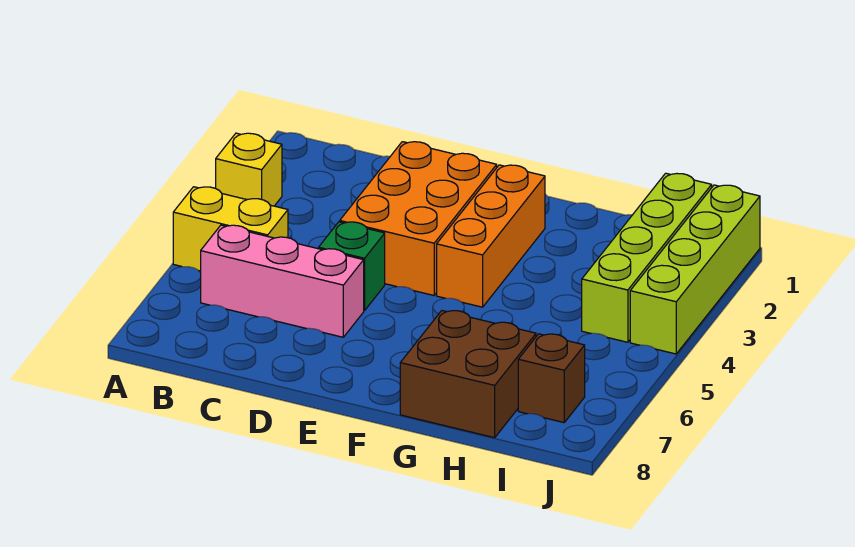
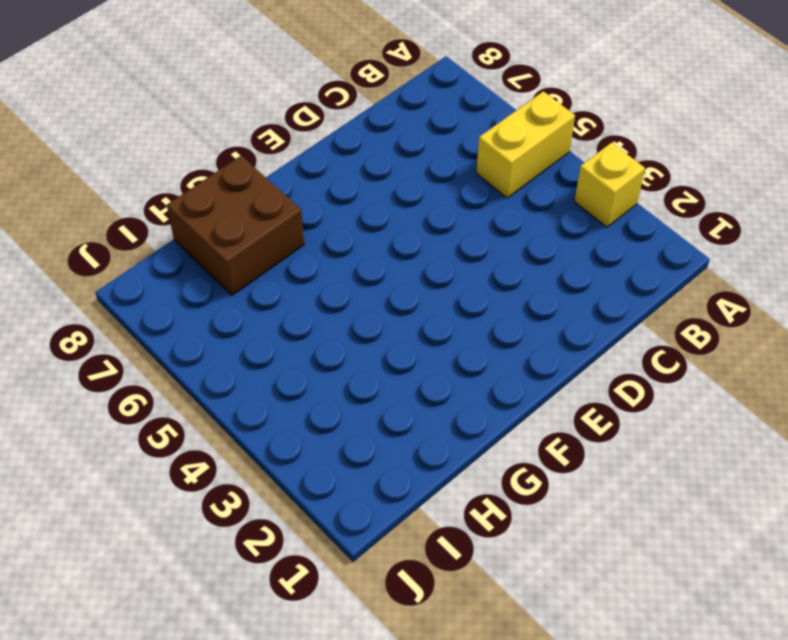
none -> pink 1x3 brick [201,225,364,337]
none -> orange 2x3 brick [340,142,497,295]

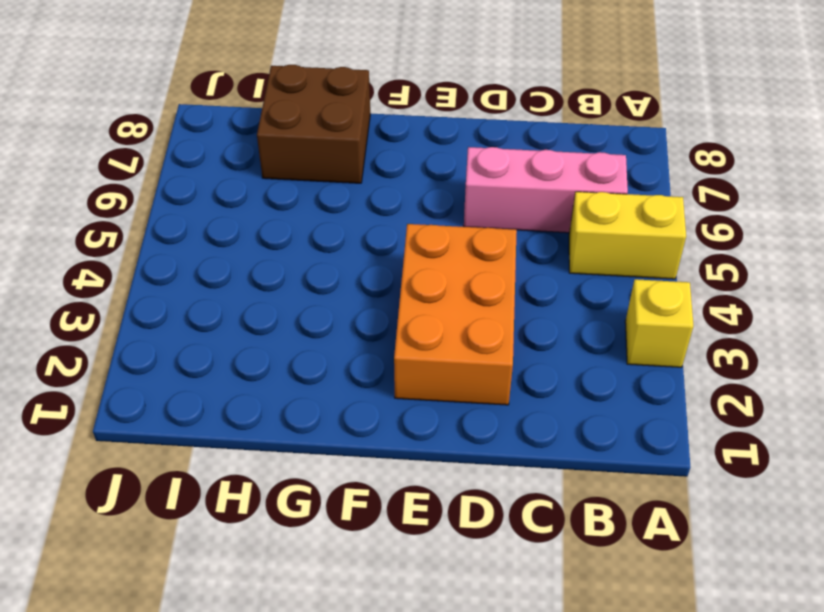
none -> green 1x1 brick [319,222,385,311]
none -> orange 1x3 brick [437,165,545,307]

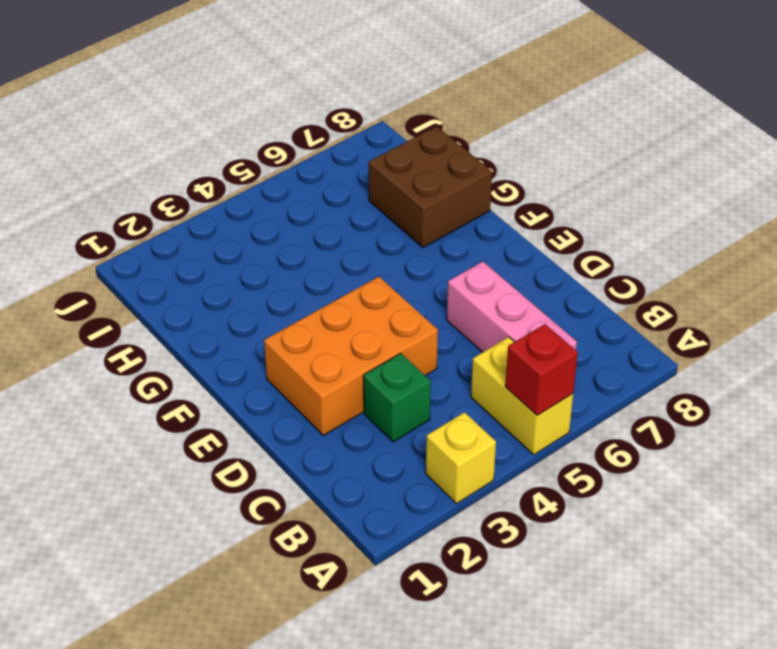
red 1x1 brick [505,324,578,415] -> none
green 1x1 brick [363,353,431,442] -> green 1x1 brick moved to [319,222,385,311]
none -> orange 1x3 brick [437,165,545,307]
none -> lime 1x4 brick [582,173,712,342]

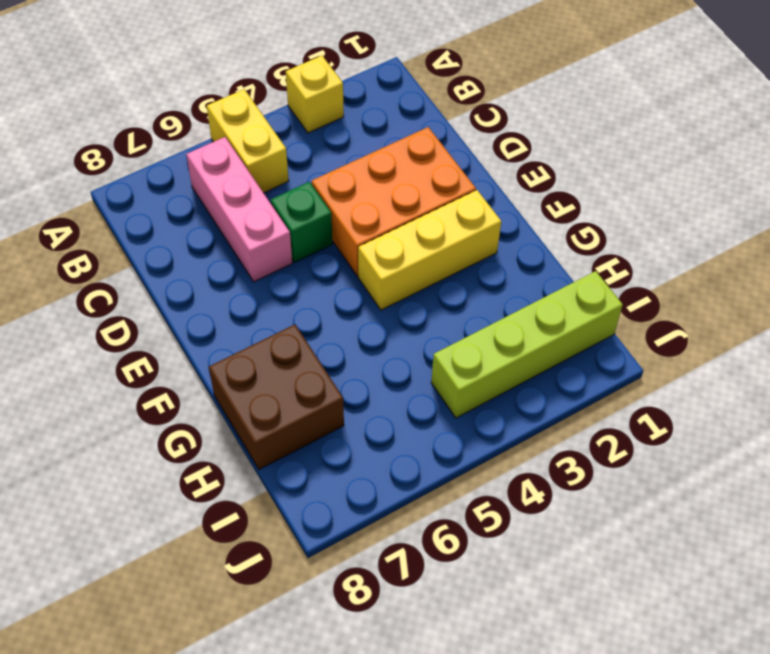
yellow 1x3 brick [358,190,501,310] -> orange 1x3 brick [437,165,545,307]
none -> brown 1x1 brick [518,334,585,423]
none -> lime 1x4 brick [630,185,760,354]

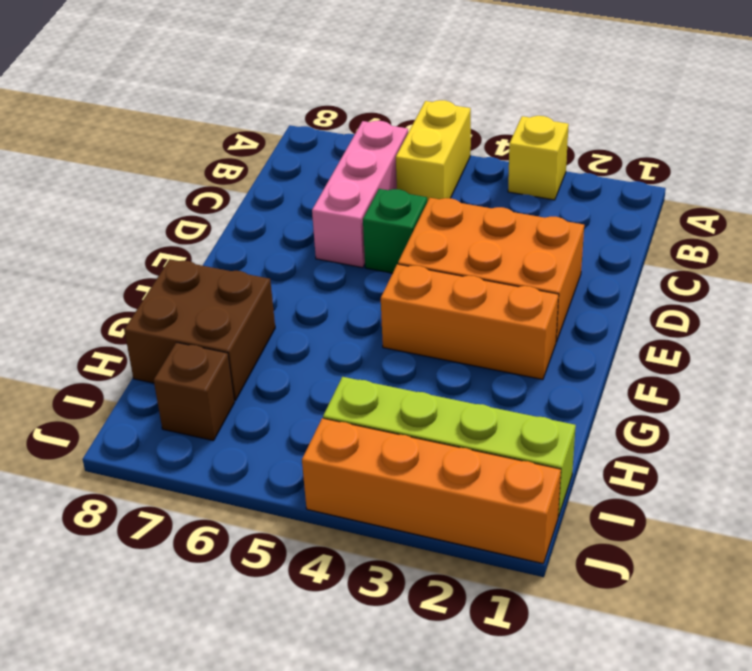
orange 1x4 brick [302,418,561,564] -> lime 1x4 brick [630,185,760,354]

